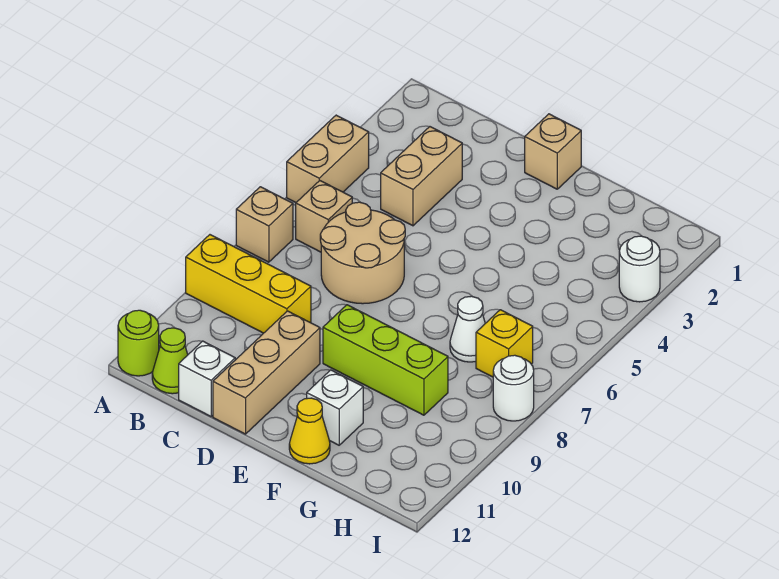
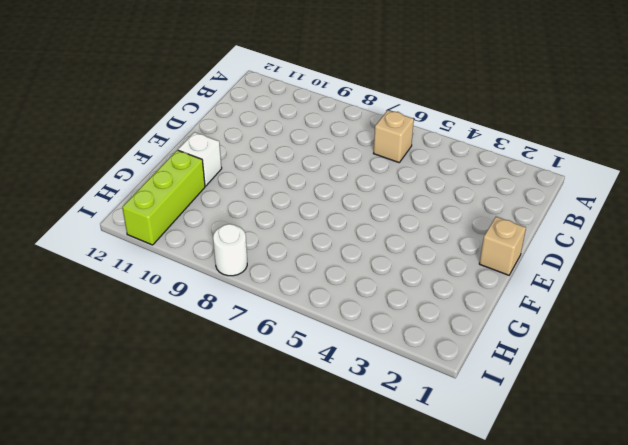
lime 1x3 brick [122,150,205,245] -> lime 1x3 brick moved to [323,305,448,415]
none -> tan 1x2 brick [287,115,369,202]
none -> tan 1x1 brick [236,187,293,262]
none -> yellow 1x3 brick [186,235,311,333]

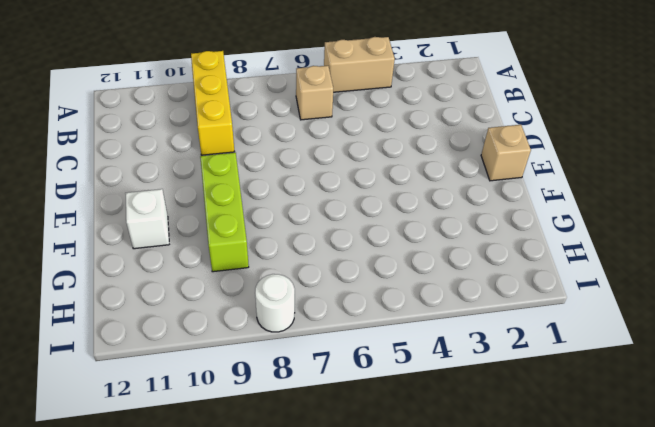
none -> tan 1x1 brick [236,187,293,262]
none -> lime 1x1 round brick [118,310,159,376]
none -> lime 1x1 cone [152,328,188,394]

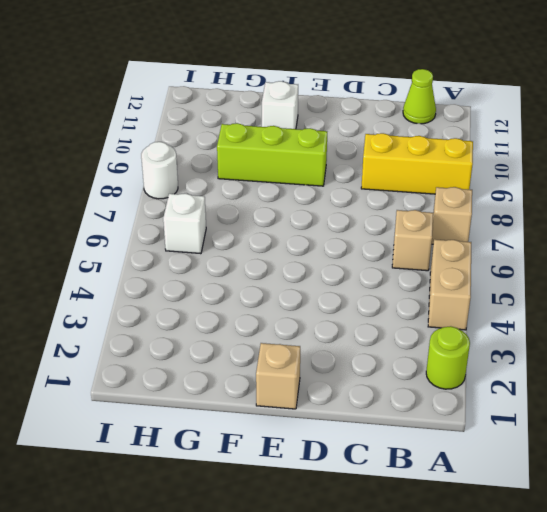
lime 1x1 round brick [426,326,470,389] -> lime 1x1 round brick moved to [118,310,159,376]
white 1x1 brick [163,193,206,254] -> white 1x1 brick moved to [179,341,235,416]
none -> tan 1x2 brick [381,127,462,226]
none -> tan 2x2 round brick [320,202,405,304]
none -> tan 1x3 brick [213,311,320,434]

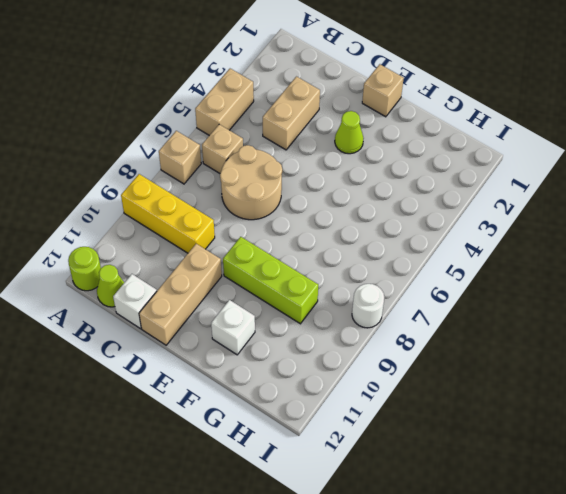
lime 1x1 cone [335,111,364,154] -> none
none -> yellow 1x1 cone [289,398,330,464]
none -> white 1x1 cone [450,296,485,362]
none -> yellow 1x1 brick [476,310,533,377]

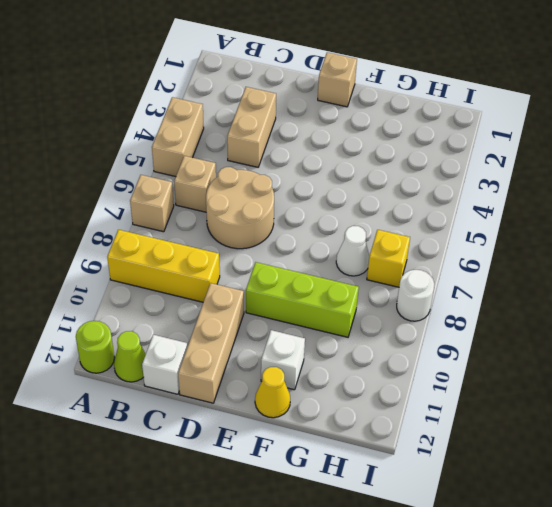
none -> white 1x1 round brick [619,236,660,302]

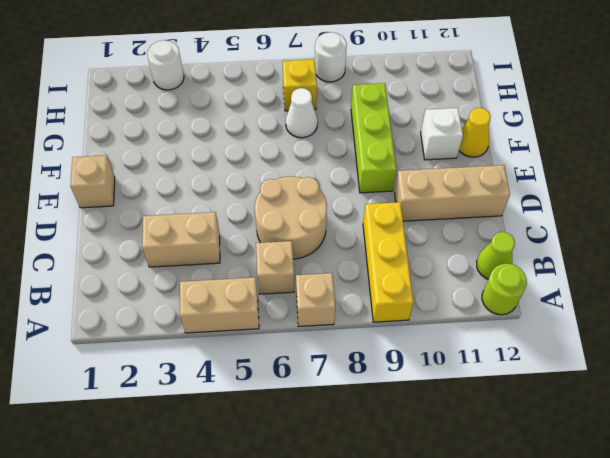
none -> white 1x1 brick [179,341,235,416]

